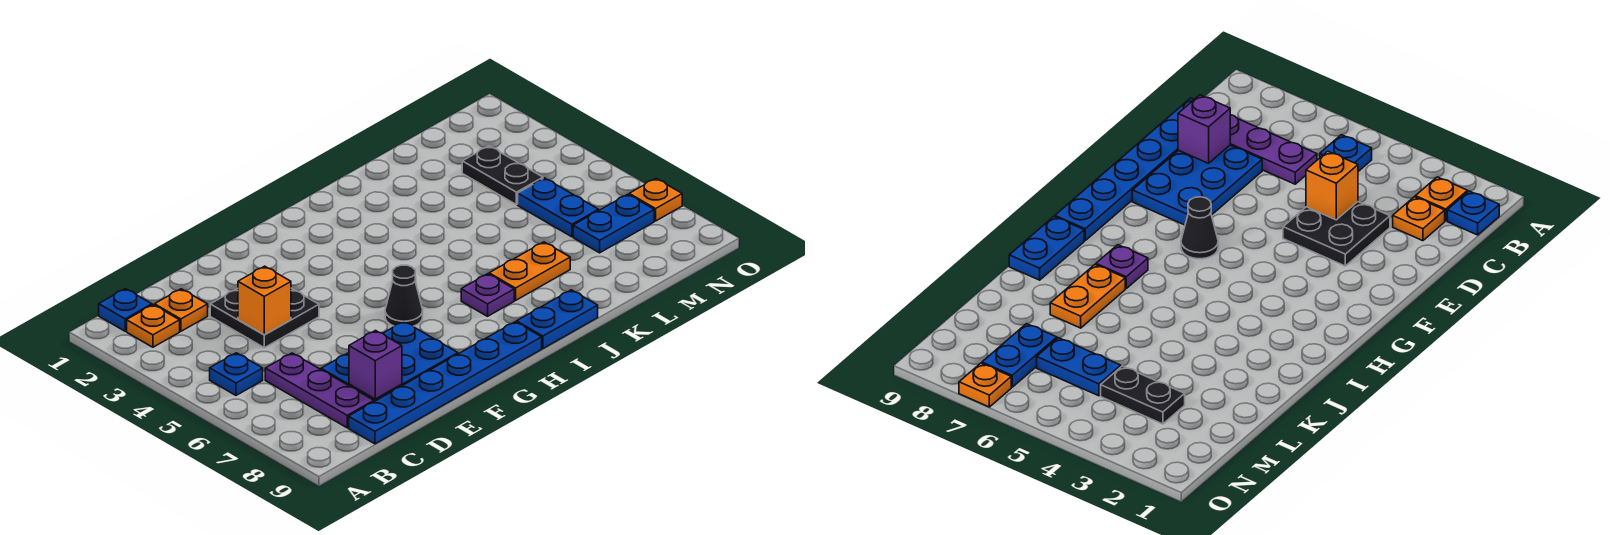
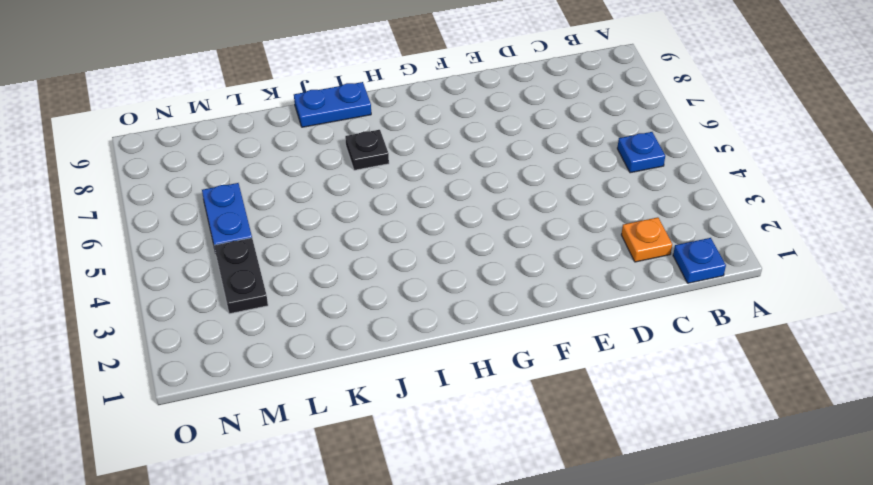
black 1x1 plate [345,130,389,170] -> purple 1x1 plate [461,274,514,316]
none -> orange 1x1 plate [127,305,180,347]
none -> purple 1x3 plate [265,353,374,428]
none -> blue 1x6 plate [349,322,542,444]

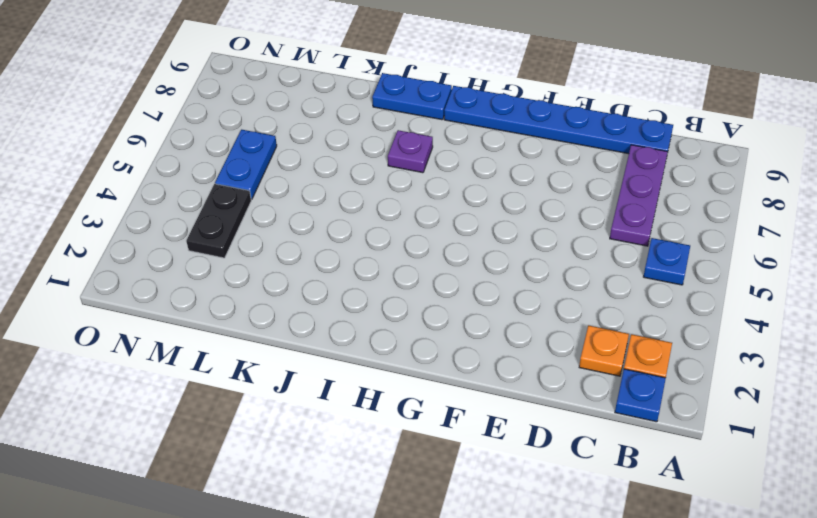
none -> black 2x2 plate [210,288,319,348]
none -> blue 2x3 plate [321,321,458,402]
none -> black 1x1 cone [385,265,423,326]

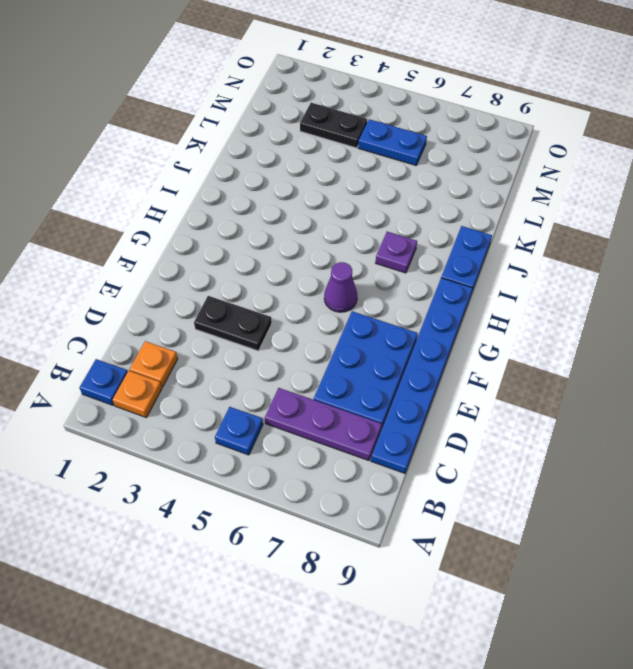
black 1x2 plate [194,296,272,351] -> black 2x2 plate [210,288,319,348]
purple 1x1 cone [324,262,357,312] -> black 1x1 cone [385,265,423,326]
none -> orange 1x2 plate [489,242,570,300]
none -> blue 1x2 plate [573,194,654,253]
none -> orange 1x1 plate [629,179,682,221]

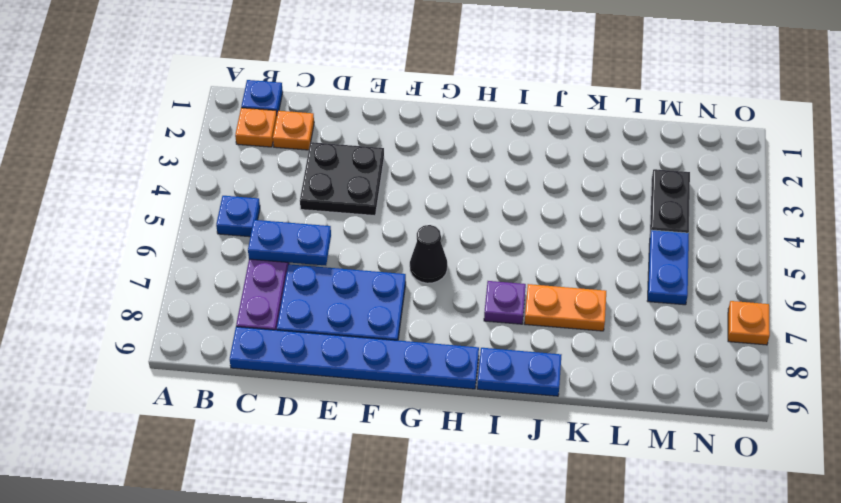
blue 1x2 plate [248,220,331,266] -> blue 1x2 plate moved to [573,194,654,253]
none -> orange 1x1 brick [238,266,291,335]
none -> purple 1x1 brick [349,331,402,399]

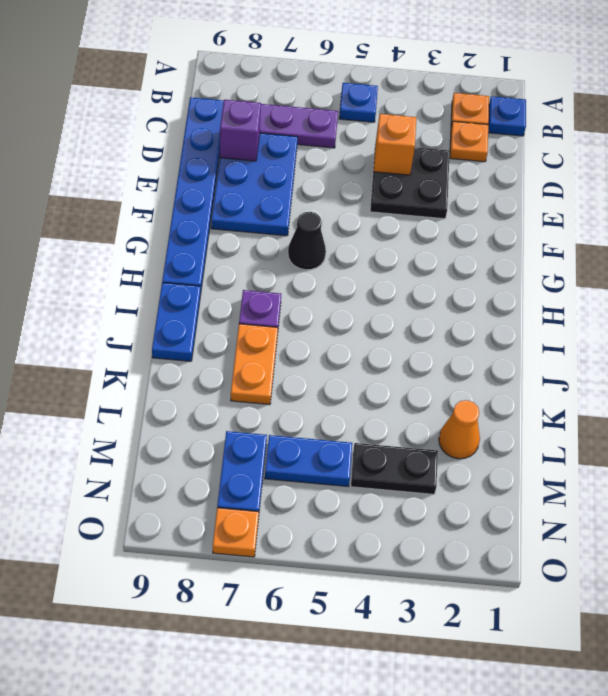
orange 1x1 cone [439,400,480,459] -> none

